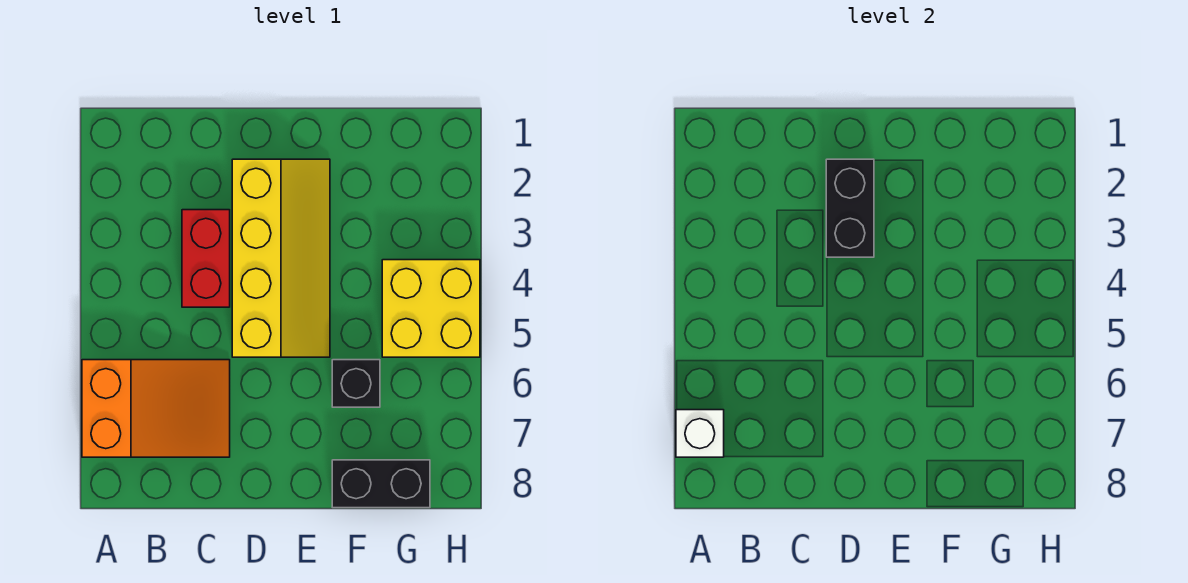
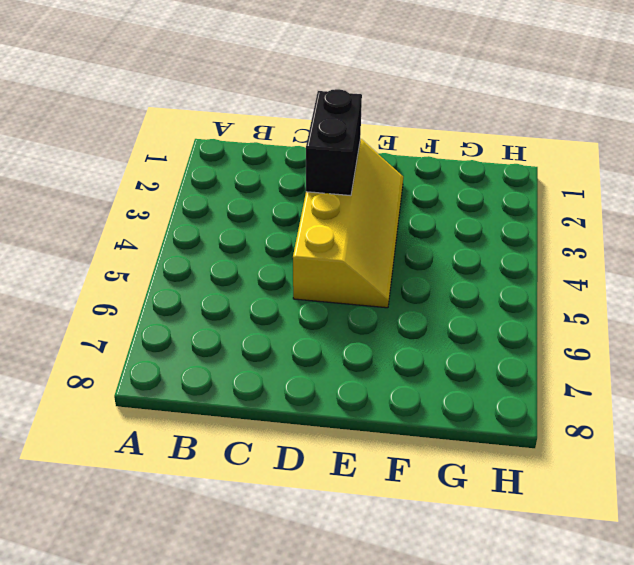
none -> orange 2x3 slope [82,360,230,457]
none -> red 1x2 brick [182,210,230,307]

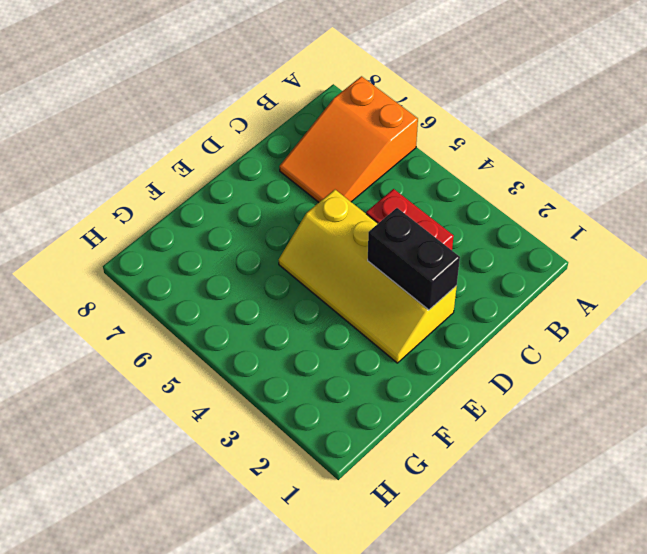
none -> black 1x1 brick [332,360,380,407]
none -> black 1x2 brick [332,460,430,508]

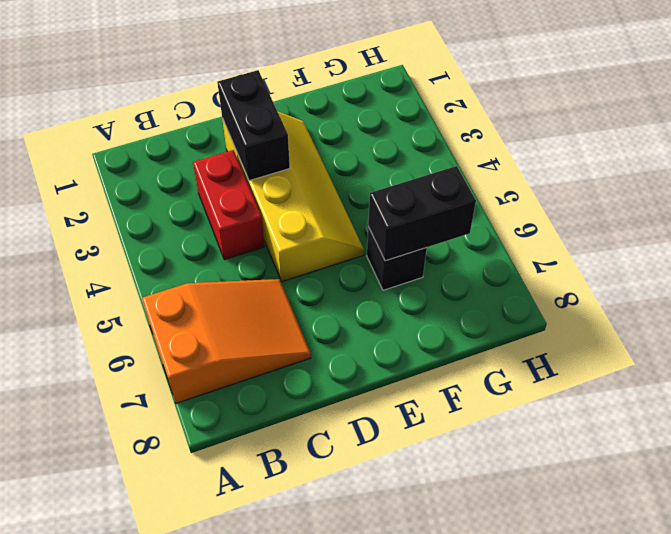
black 1x2 brick [368,166,476,261] -> black 1x2 brick moved to [332,460,430,508]
none -> yellow 2x2 brick [382,260,480,357]
none -> white 1x1 brick [676,410,724,457]

